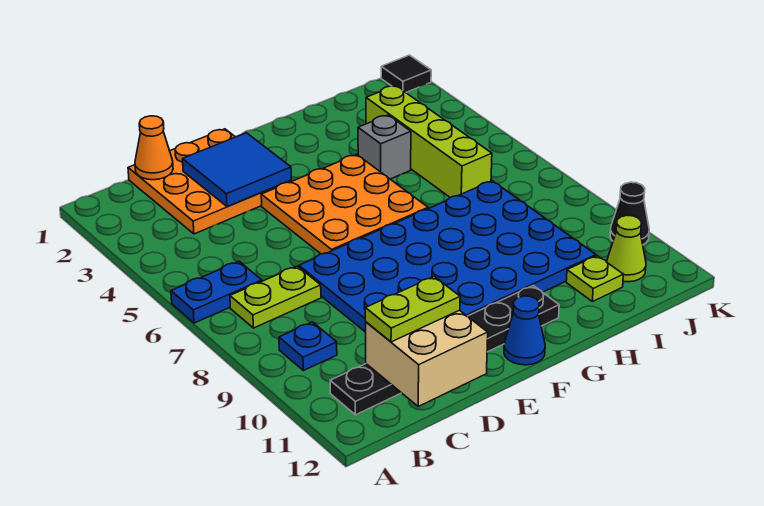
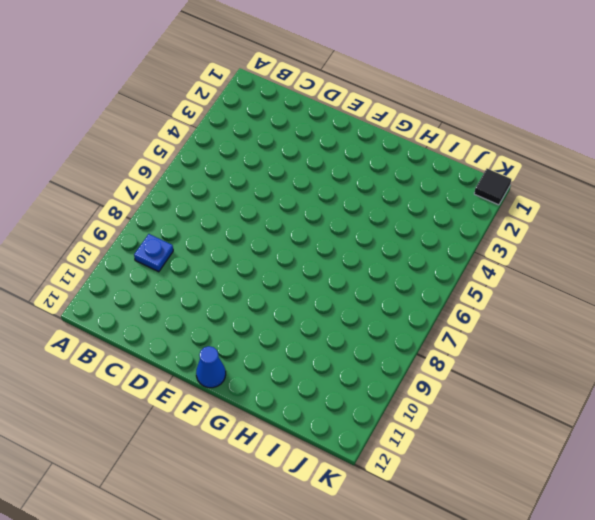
none -> blue 1x2 plate [171,261,262,323]
none -> lime 1x2 plate [230,266,321,328]
none -> black 1x6 plate [330,286,559,415]

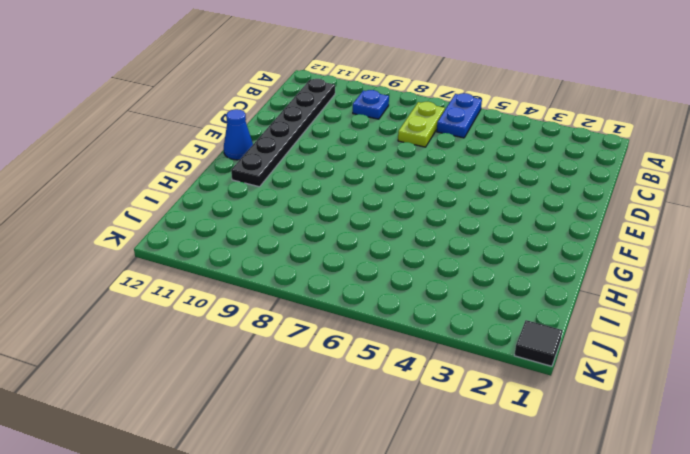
none -> orange 3x3 plate [128,129,291,234]
none -> blue 4x6 plate [299,181,596,332]
none -> orange 3x3 plate [261,154,428,254]

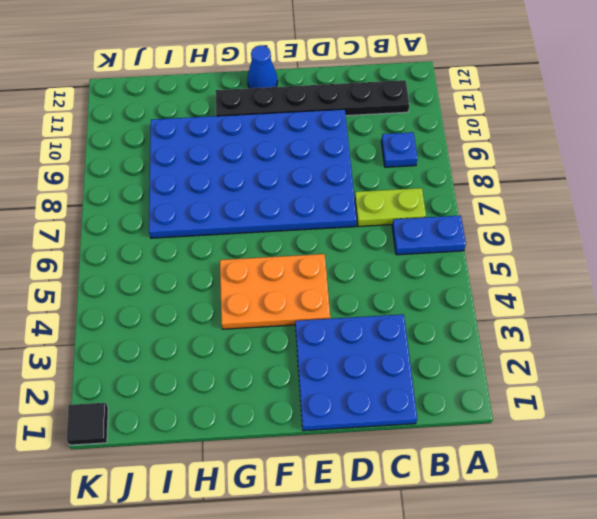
blue 3x3 plate [295,314,417,431] -> orange 3x3 plate [128,129,291,234]
orange 2x3 plate [220,254,330,329] -> orange 3x3 plate [261,154,428,254]
none -> grey 1x1 brick [358,115,411,179]
none -> lime 1x4 brick [366,86,492,197]
none -> lime 1x1 plate [566,256,623,302]

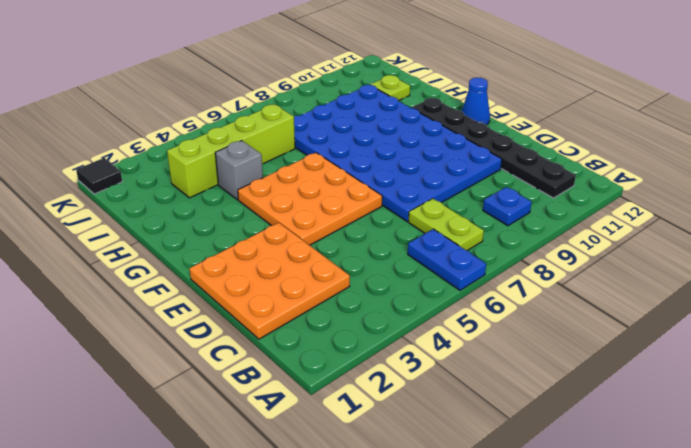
none -> lime 1x1 cone [607,215,646,282]
none -> black 1x1 cone [610,182,649,245]
none -> orange 1x1 cone [135,116,173,180]

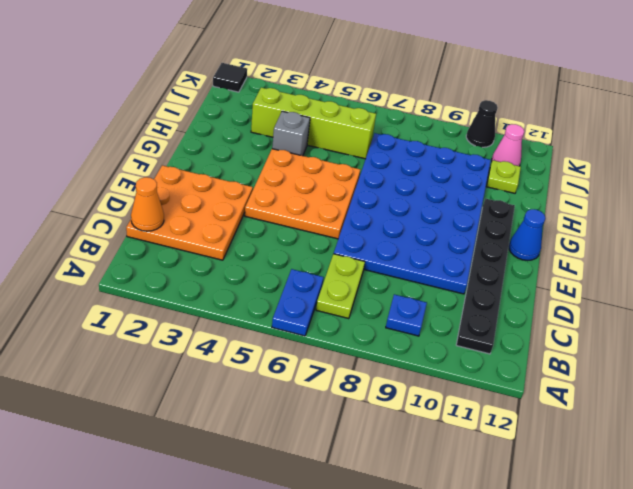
pink 1x1 cone [492,124,524,166] -> lime 1x1 cone [607,215,646,282]
none -> tan 2x2 brick [366,310,488,406]
none -> blue 2x2 tile [183,133,291,207]
none -> lime 1x2 plate [365,277,460,342]

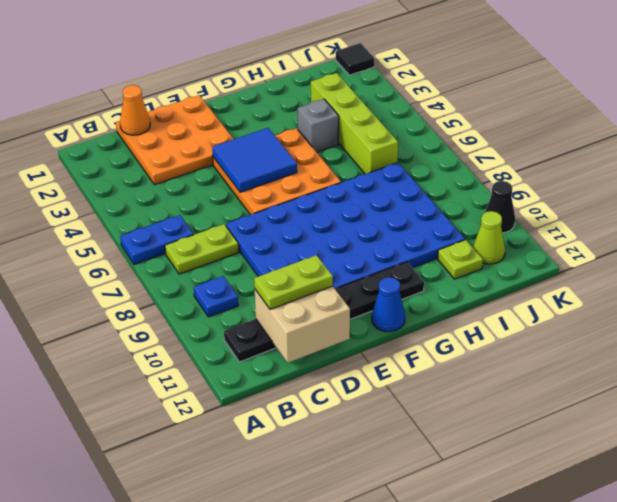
blue 2x2 tile [212,128,297,192] -> blue 2x2 tile moved to [183,133,291,207]

